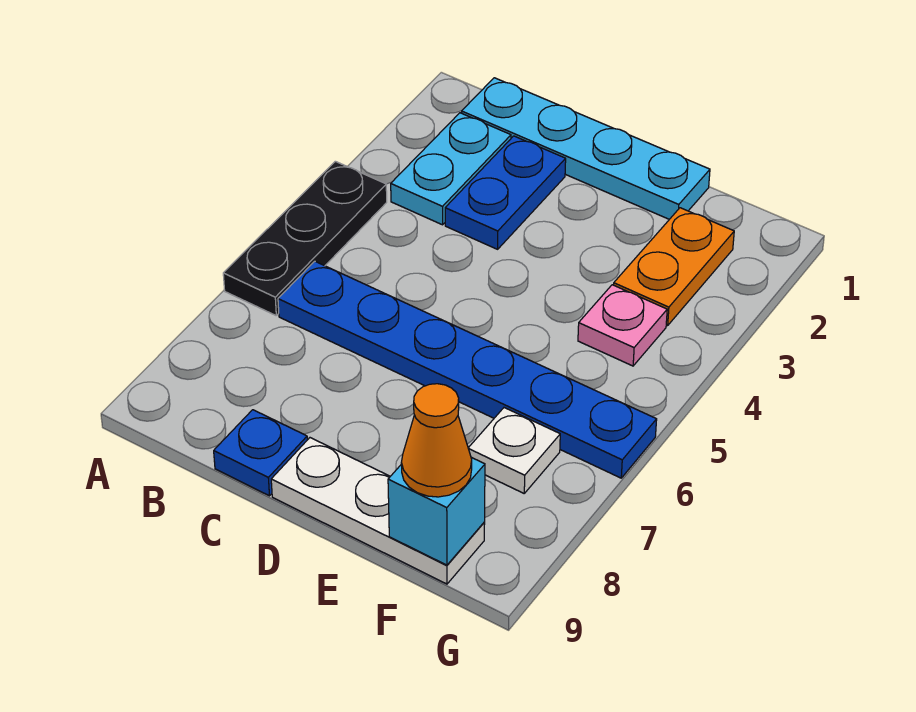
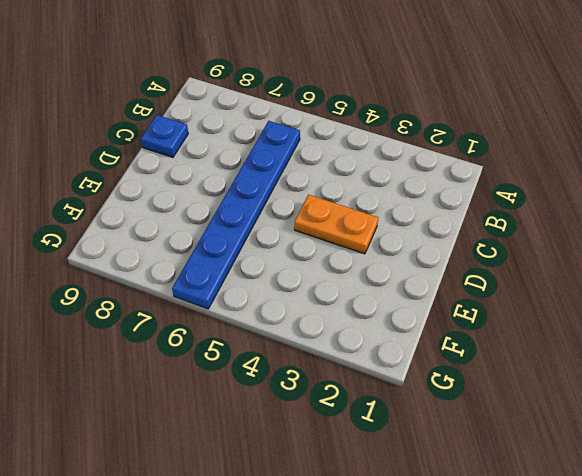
orange 1x2 plate [294,195,378,254] -> orange 1x2 plate moved to [614,208,734,326]
none -> black 1x3 plate [223,161,387,315]
none -> cyan 1x4 plate [462,78,710,219]
none -> cyan 1x2 plate [391,113,511,225]

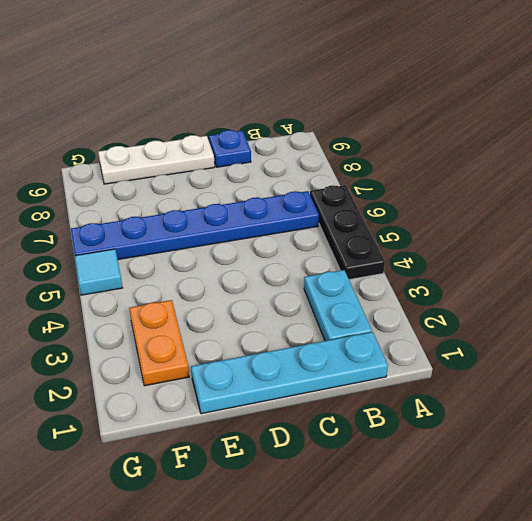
cyan 1x1 tile [75,249,122,295] -> none
none -> blue 1x2 plate [445,136,566,249]
none -> pink 1x1 plate [578,285,667,366]
none -> white 1x1 plate [468,408,560,493]

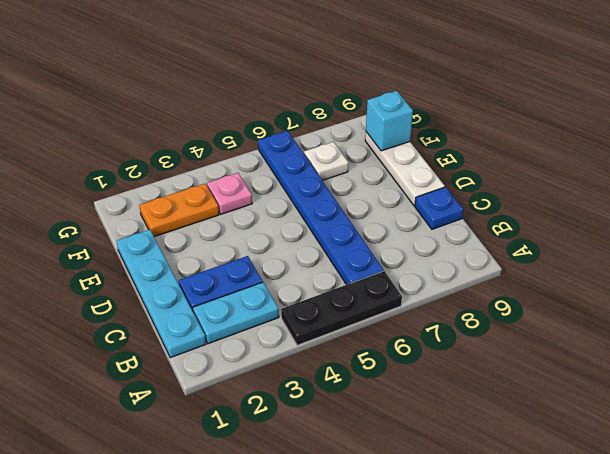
none -> orange 1x1 cone [401,384,472,497]

